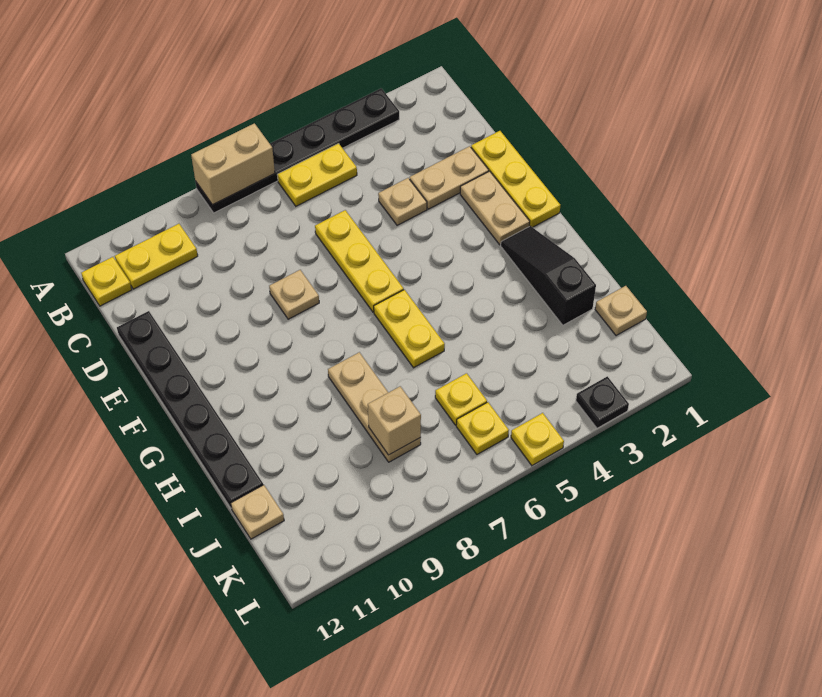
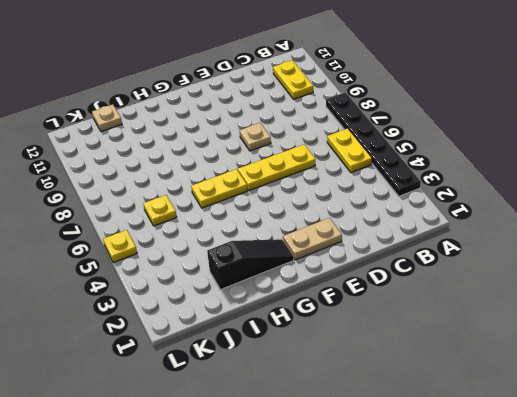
none -> yellow 1x1 plate [81,257,132,306]
none -> yellow 1x3 plate [471,131,560,227]
none -> tan 1x2 plate [410,146,489,209]

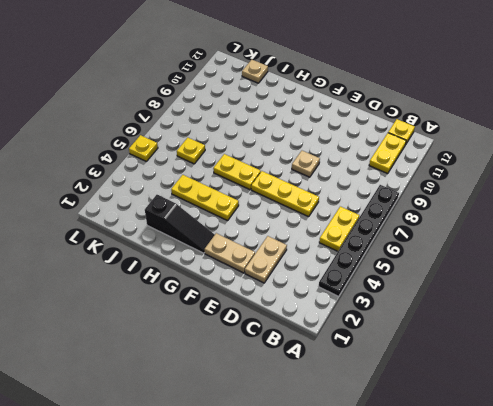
yellow 1x3 plate [171,175,239,221] -> yellow 1x3 plate moved to [471,131,560,227]
none -> tan 1x1 plate [378,178,427,225]
none -> black 1x6 plate [117,311,263,508]
none -> tan 1x3 plate [328,352,421,462]

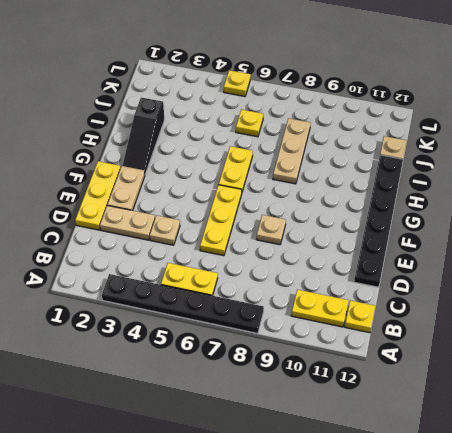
none -> tan 1x1 plate [595,286,647,336]
none -> yellow 1x1 plate [456,402,509,454]
none -> black 1x1 plate [576,376,629,428]

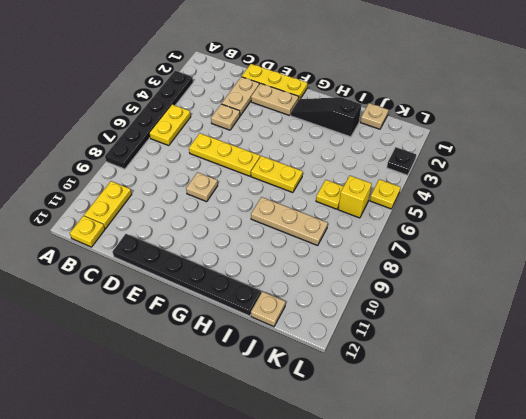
yellow 1x1 brick [338,176,372,218] -> yellow 1x1 plate [456,402,509,454]
none -> tan 1x2 brick [191,123,275,205]
none -> tan 1x1 brick [368,386,421,455]

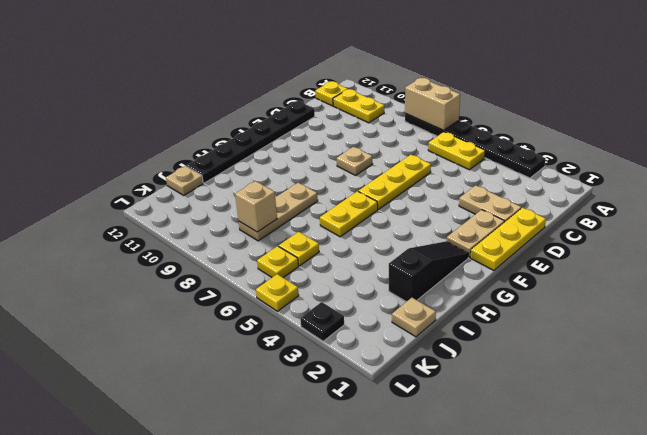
none -> tan 1x1 plate [378,178,427,225]

